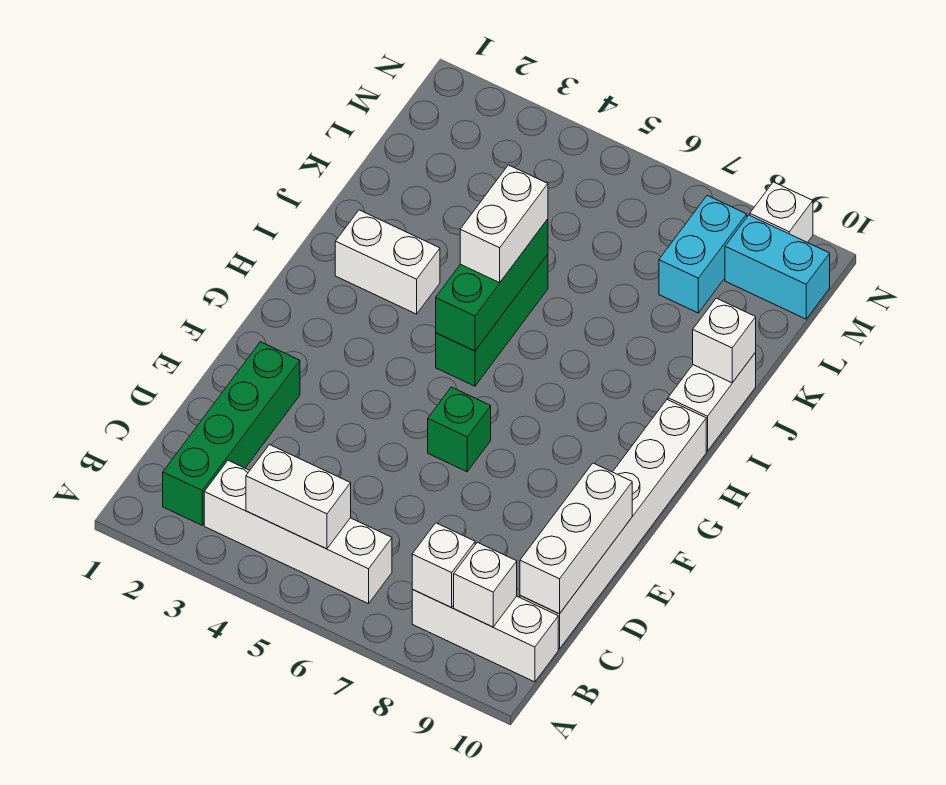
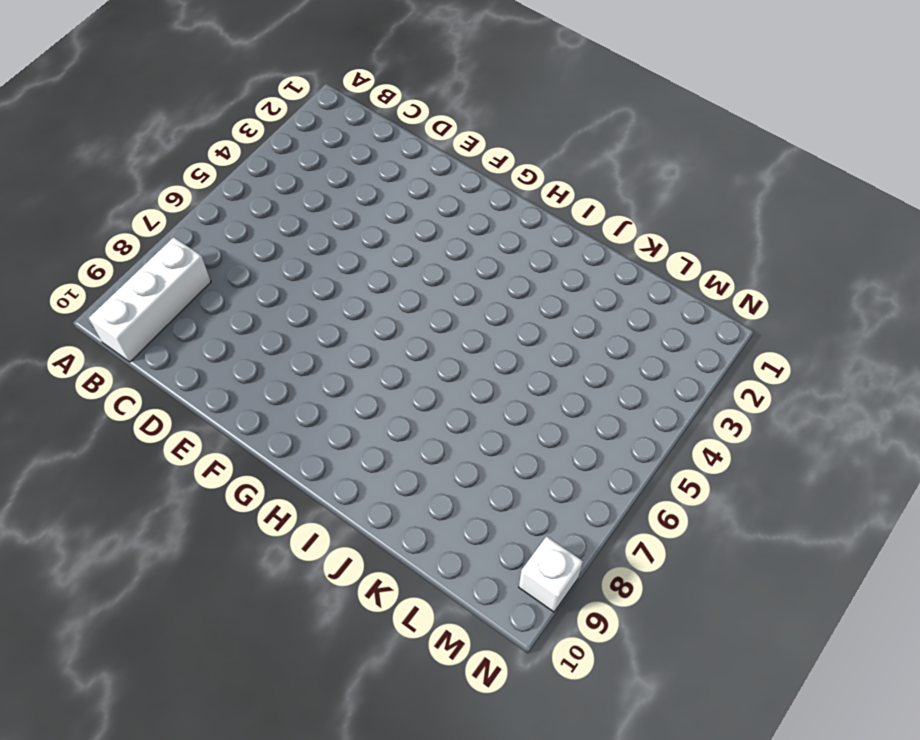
none -> green 1x4 brick [163,342,300,525]
none -> white 1x4 brick [204,460,392,604]
none -> white 1x6 brick [520,400,706,649]

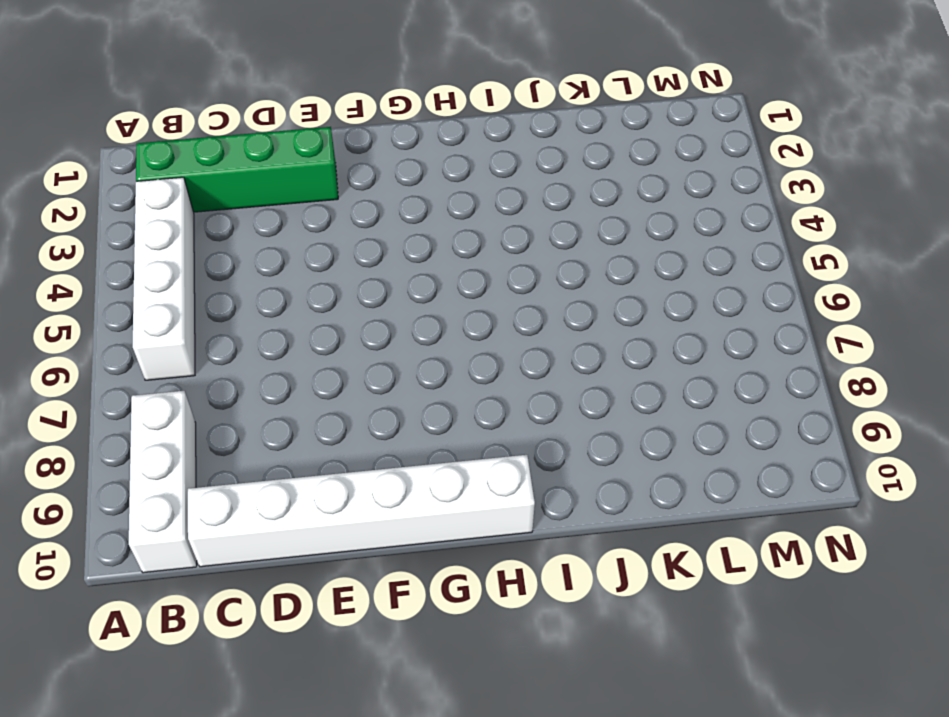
none -> green 1x1 brick [428,387,491,472]
none -> green 1x3 brick [436,254,548,386]
none -> white 1x2 brick [335,210,440,314]

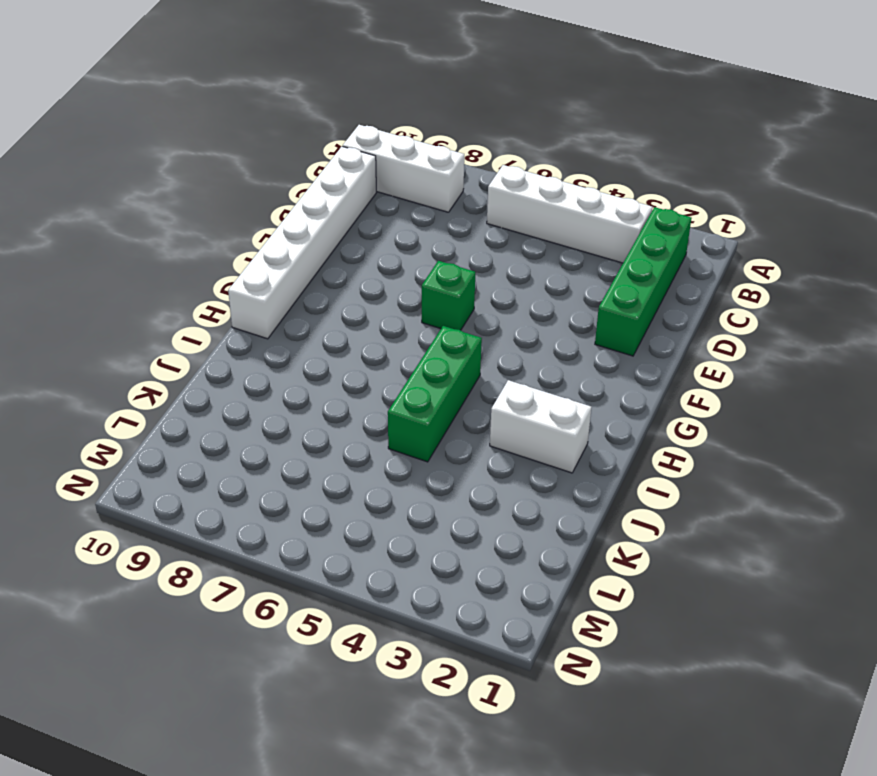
none -> white 1x2 brick [668,352,756,451]
none -> cyan 1x2 brick [659,196,747,313]
none -> cyan 1x2 brick [725,215,830,319]

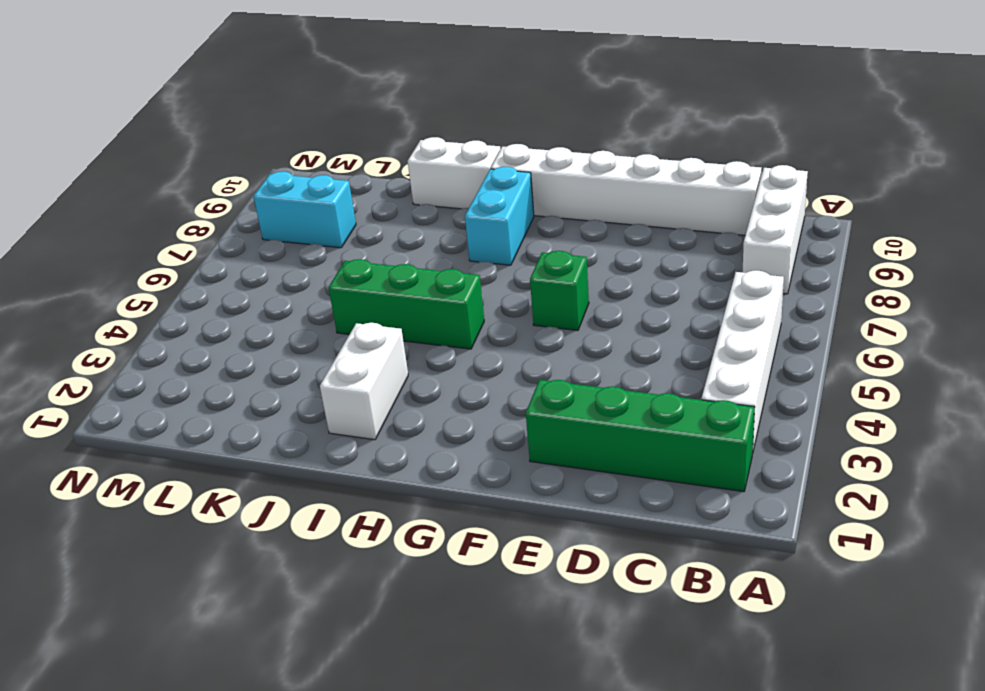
cyan 1x2 brick [465,167,534,265] -> cyan 1x2 brick moved to [725,215,830,319]
none -> white 1x1 brick [750,182,813,243]
none -> white 1x2 brick [246,445,351,549]
none -> white 1x1 brick [412,523,475,608]

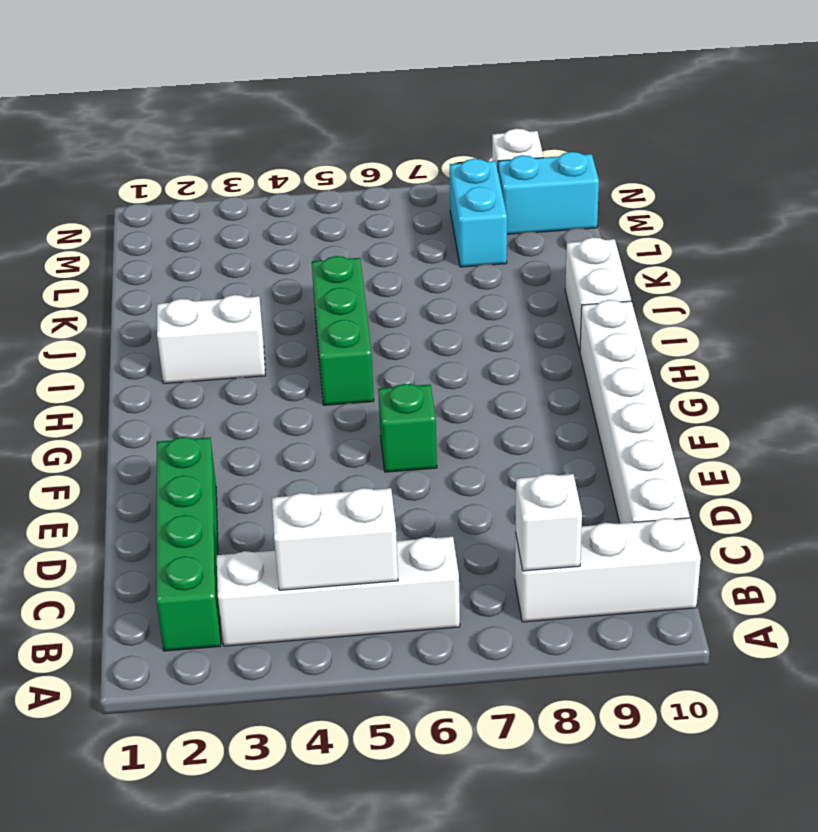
none -> white 1x1 brick [454,542,517,627]
none -> white 1x3 brick [520,463,632,614]
none -> green 1x3 brick [436,219,548,351]

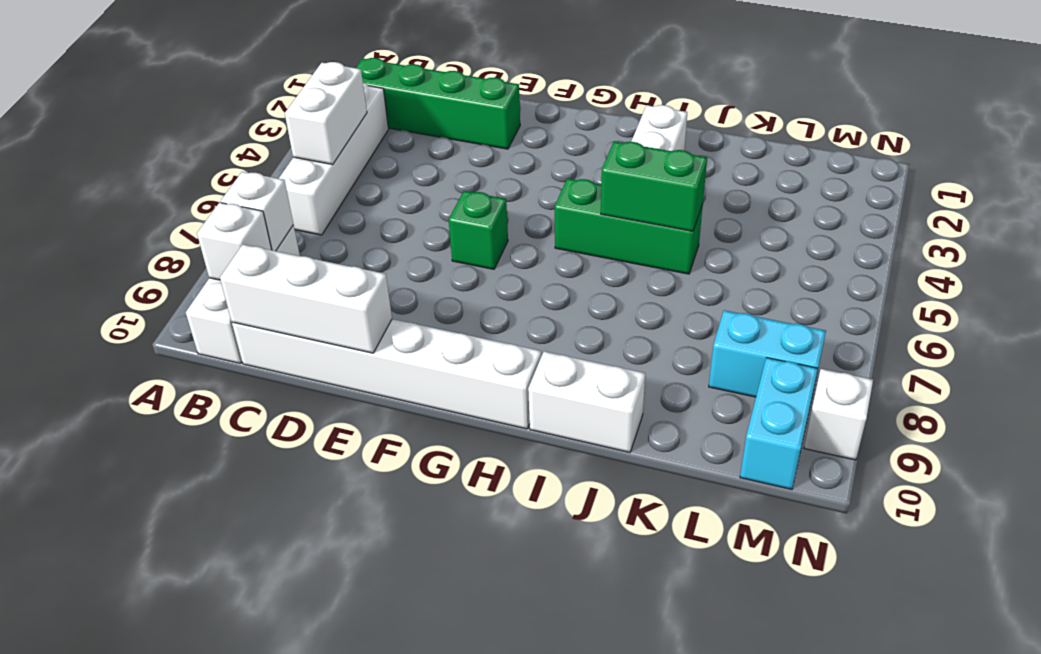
green 1x2 brick [601,141,707,231] -> green 1x3 brick [436,219,548,351]
none -> white 1x1 brick [693,298,756,383]
none -> white 1x2 brick [460,165,548,283]

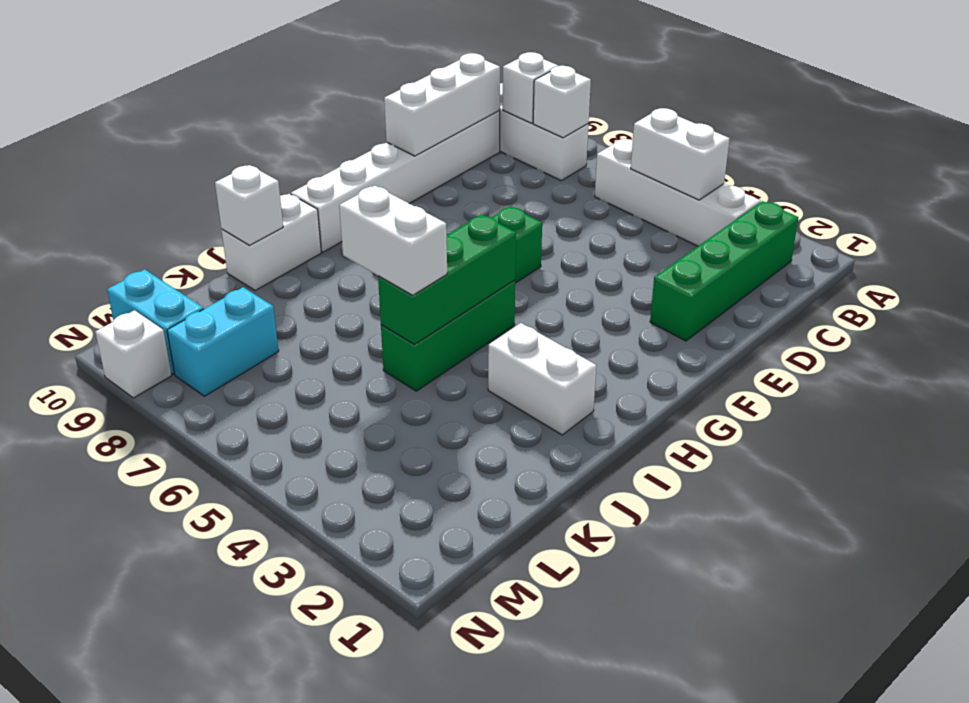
white 1x2 brick [339,186,447,295] -> white 1x2 brick turned to [460,165,548,283]

